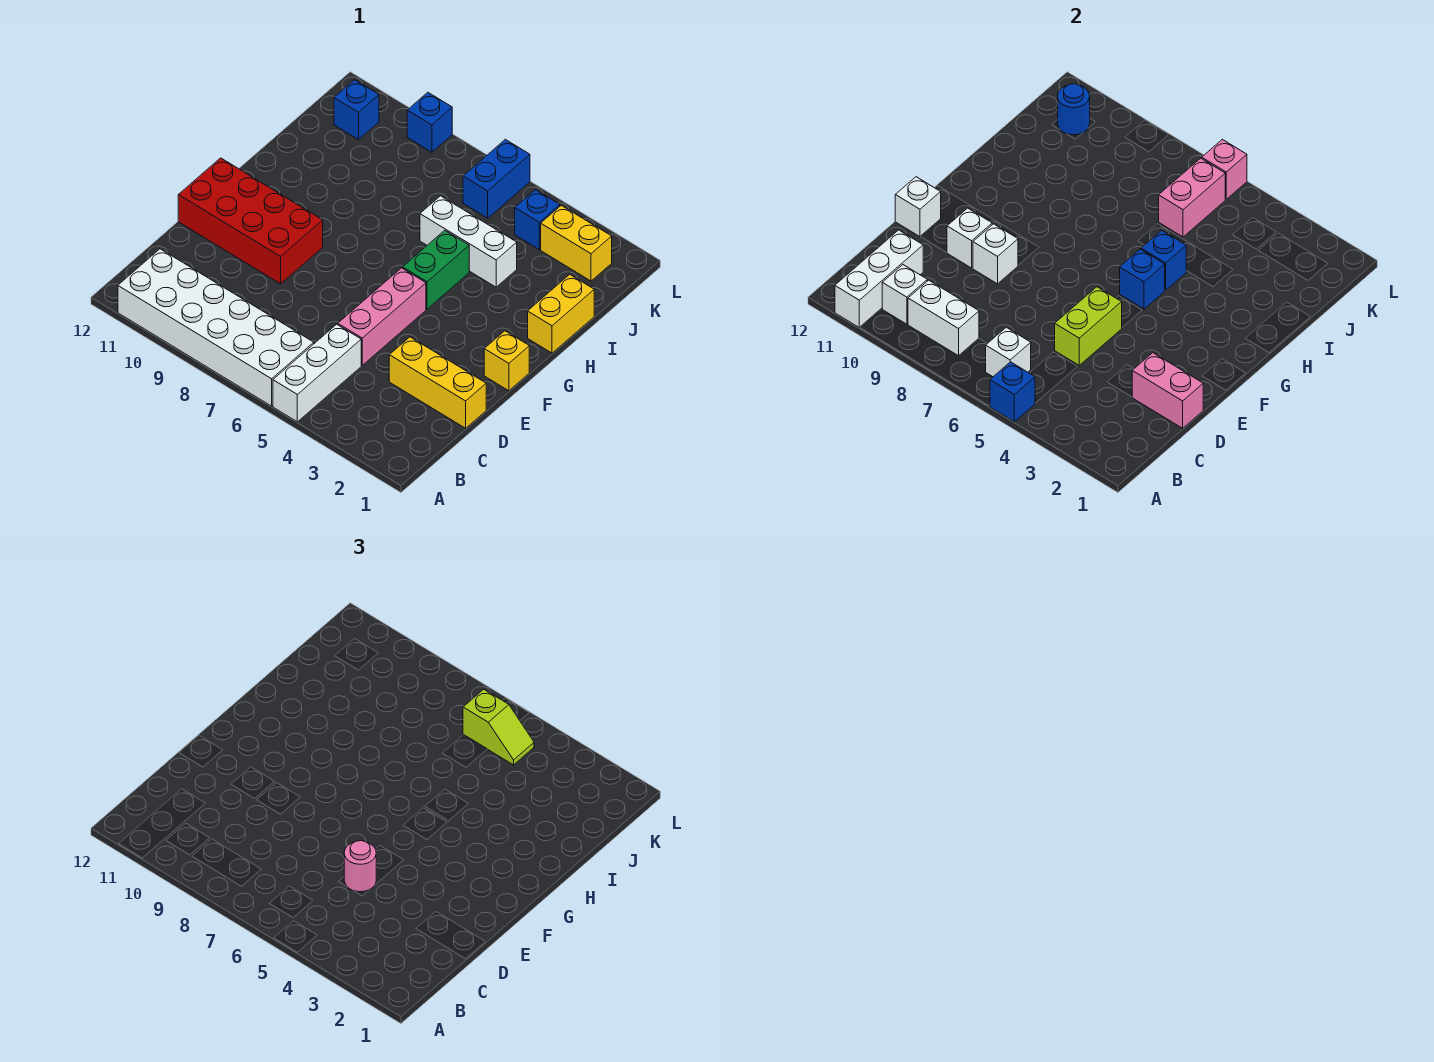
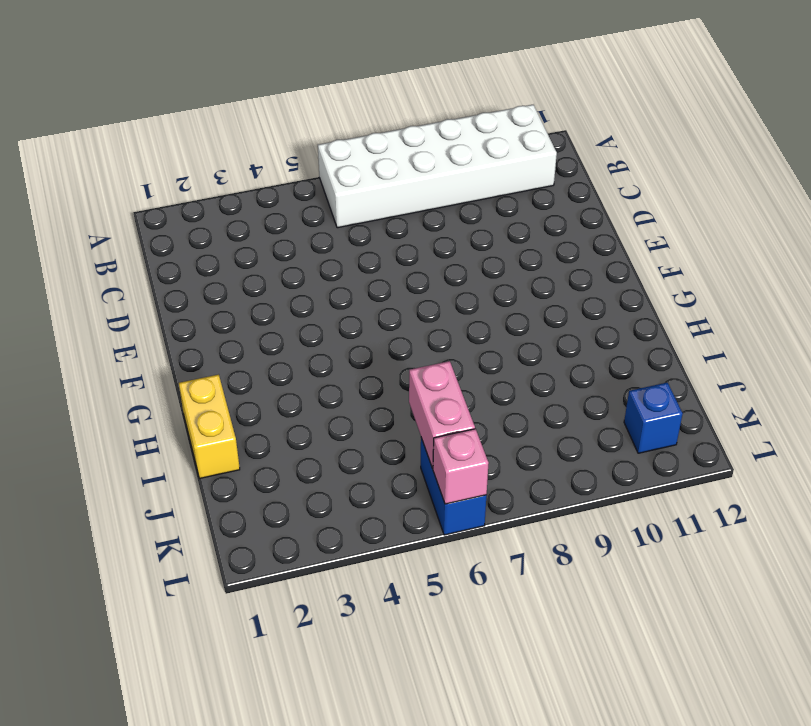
none -> white 1x3 brick [273,324,361,422]
none -> yellow 1x3 brick [389,337,486,428]
none -> pink 1x3 brick [338,268,426,365]
none -> red 2x4 brick [178,158,323,284]

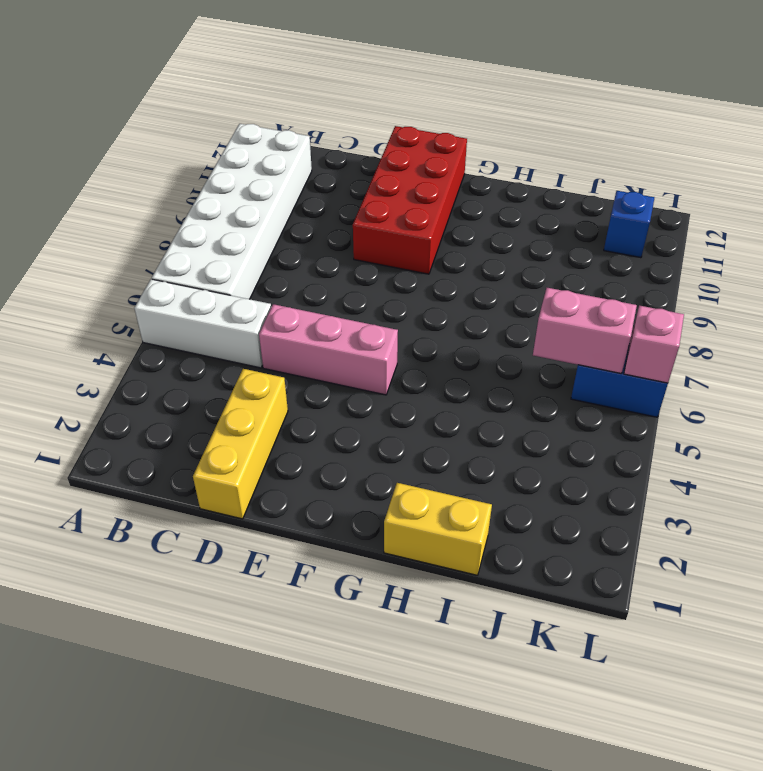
none -> yellow 1x1 brick [484,331,529,391]
none -> green 1x2 brick [403,230,469,309]
none -> white 1x3 brick [420,196,517,287]
none -> yellow 1x2 brick [541,205,612,281]

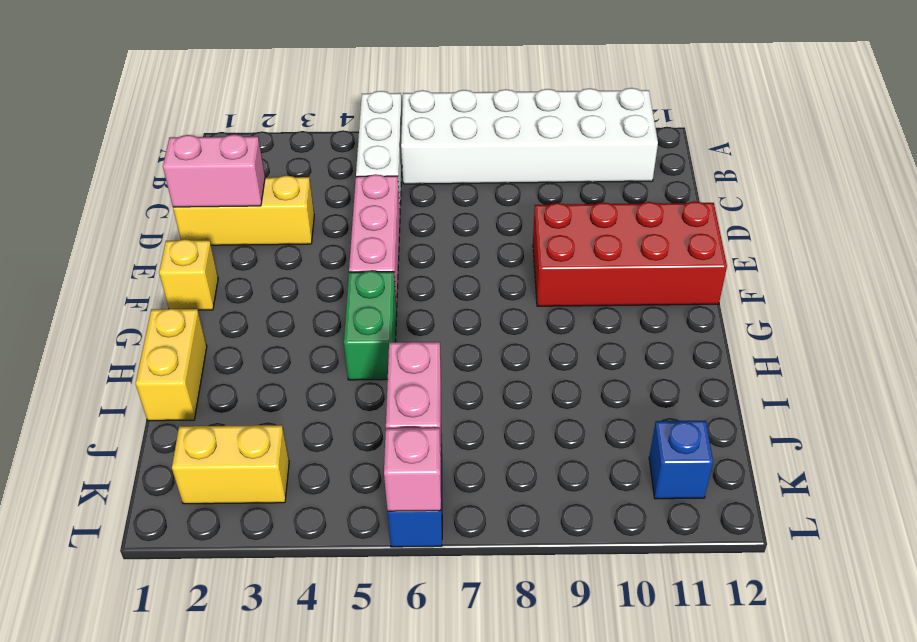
none -> white 1x3 brick [420,196,517,287]
none -> blue 1x1 brick [515,190,560,250]
none -> blue 1x1 brick [407,92,452,152]
none -> blue 1x1 brick [990,362,1035,422]

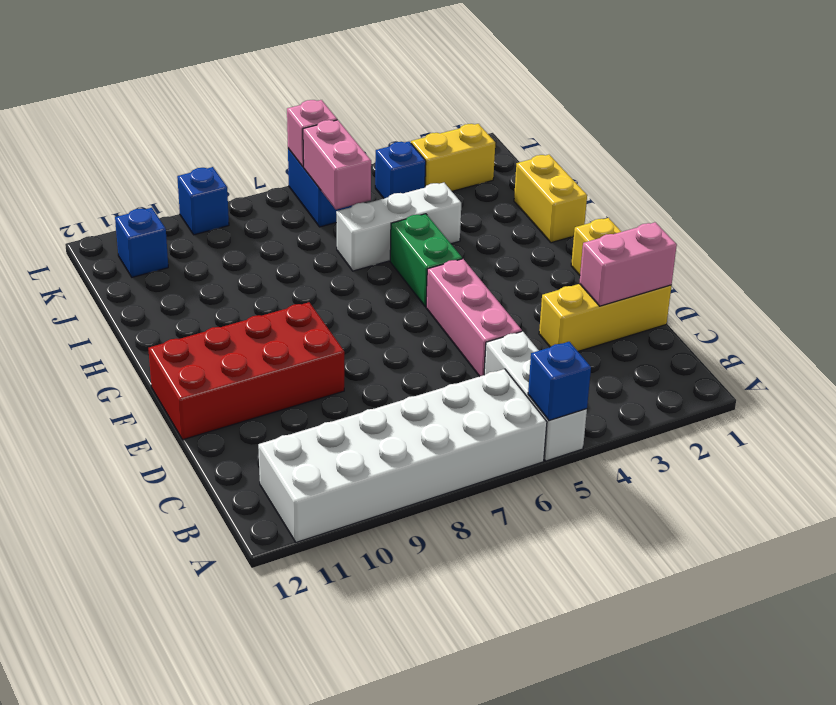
none -> white 1x3 brick [835,230,923,328]
none -> white 1x1 brick [986,327,1031,377]
none -> white 1x2 brick [908,280,979,356]
none -> white 1x1 brick [882,265,927,324]

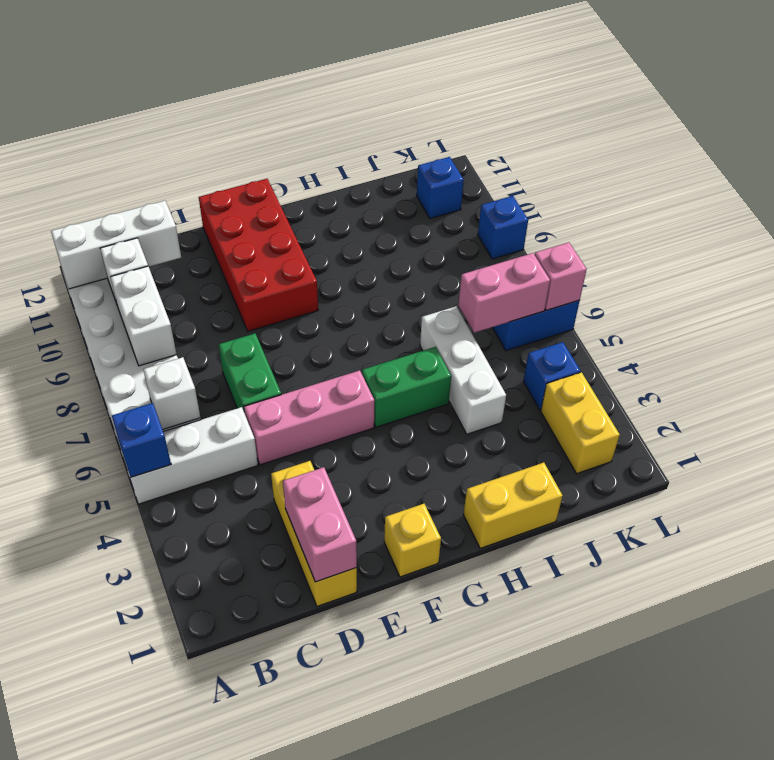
green 1x2 brick [219,334,281,413] -> none
none -> lime 1x2 brick [1055,287,1122,365]
none -> white 1x1 brick [973,224,1018,284]
none -> white 1x1 brick [947,208,992,268]
none -> white 1x1 brick [895,177,941,237]

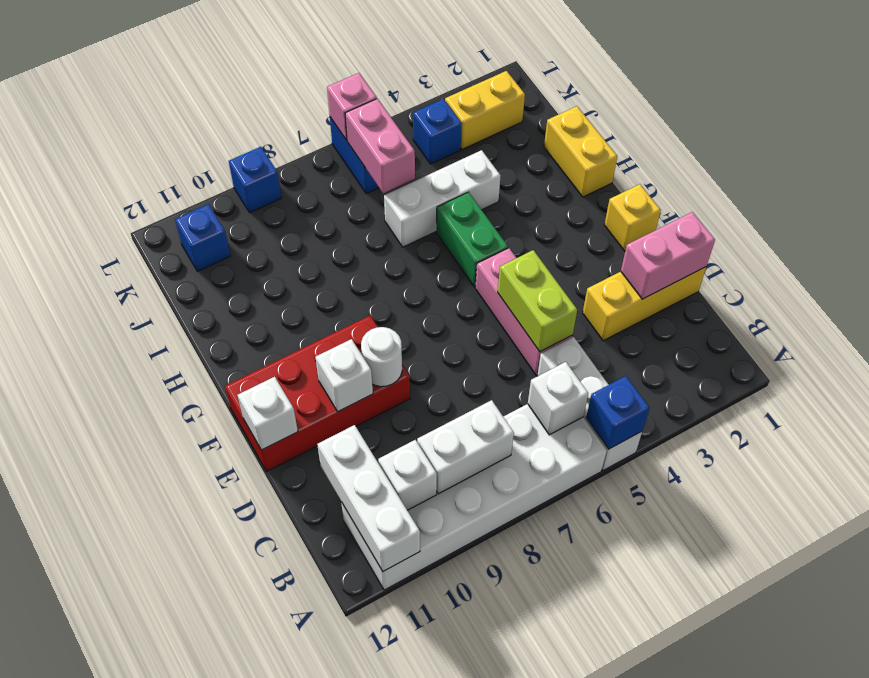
white 1x1 round brick [361,327,402,387] -> white 1x1 brick [973,224,1018,284]
none -> blue 1x1 brick [1120,249,1165,309]
none -> blue 1x1 brick [1141,230,1186,290]
none -> blue 1x1 round brick [1058,84,1090,135]
none -> pink 1x1 round brick [344,841,376,892]

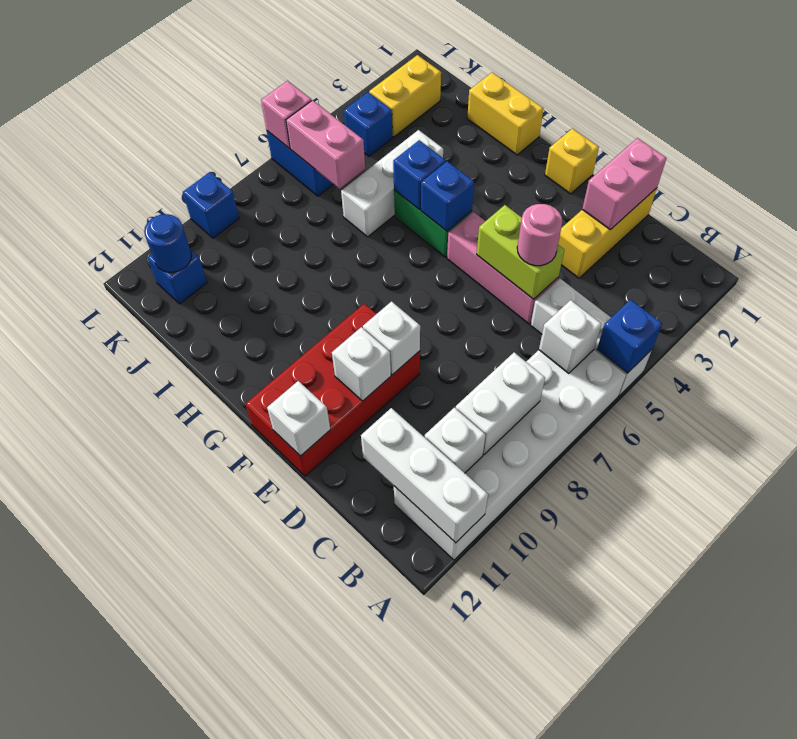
none -> lime 1x2 slope [463,689,534,765]

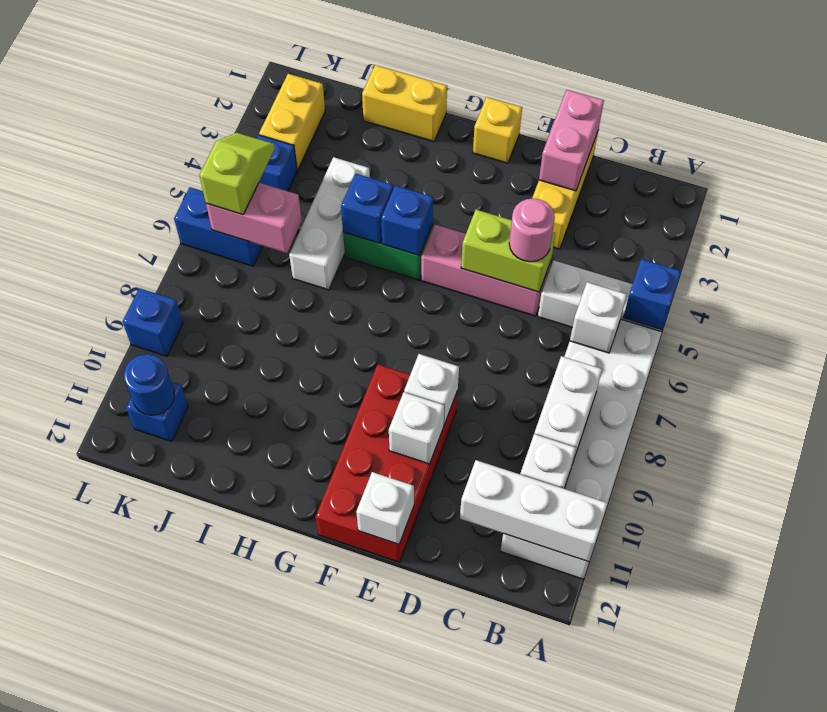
none -> pink 1x1 brick [1202,139,1247,199]

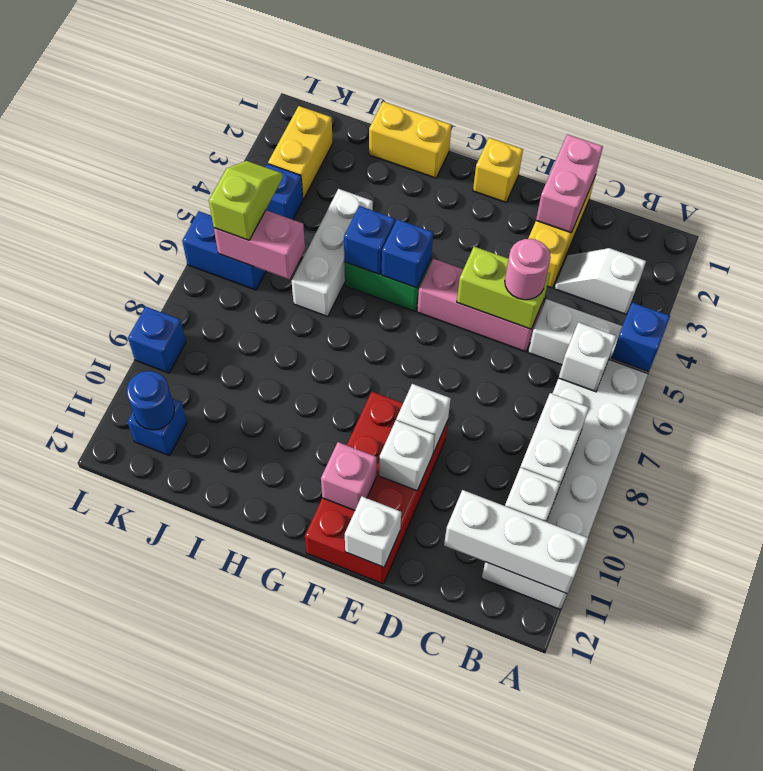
white 1x2 slope [555,248,646,315] -> none
pink 1x1 brick [321,442,377,510] -> pink 1x1 brick moved to [1202,139,1247,199]

